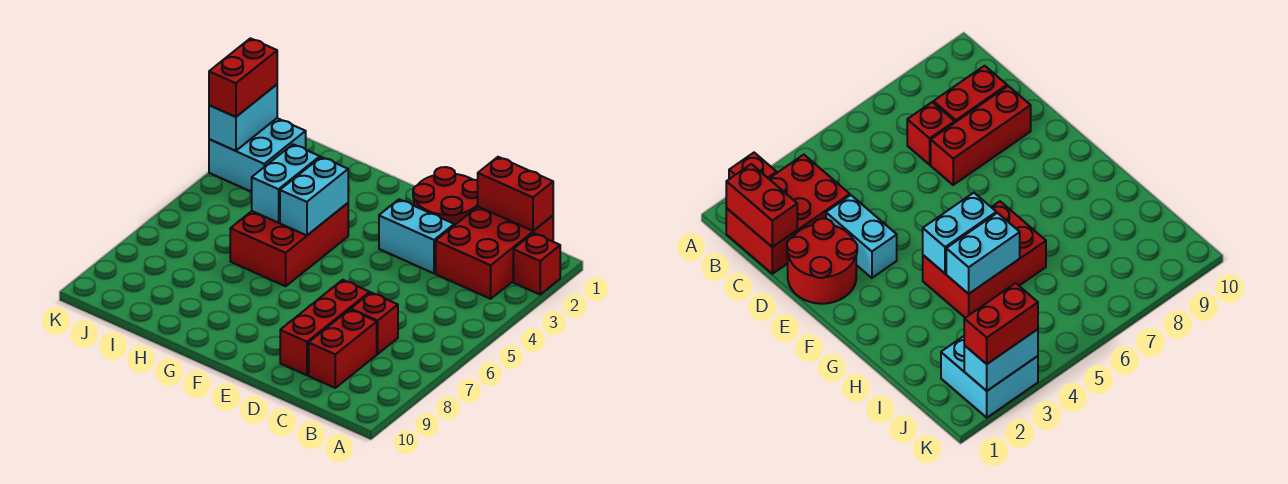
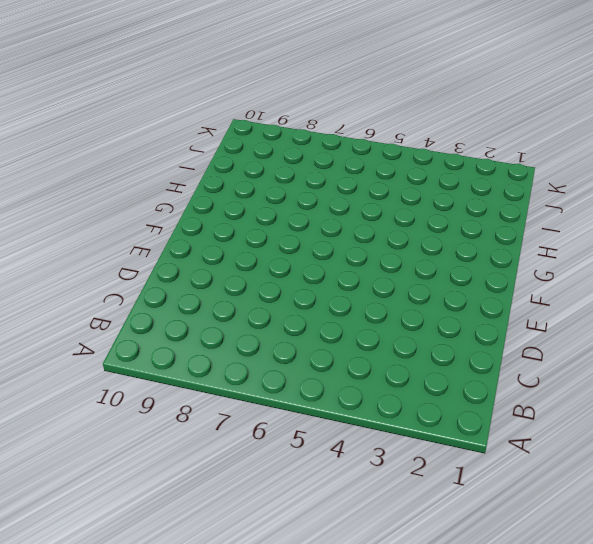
none -> red 1x1 brick [513,233,560,294]
none -> red 2x3 brick [436,207,553,299]
none -> red 1x1 brick [351,293,398,354]

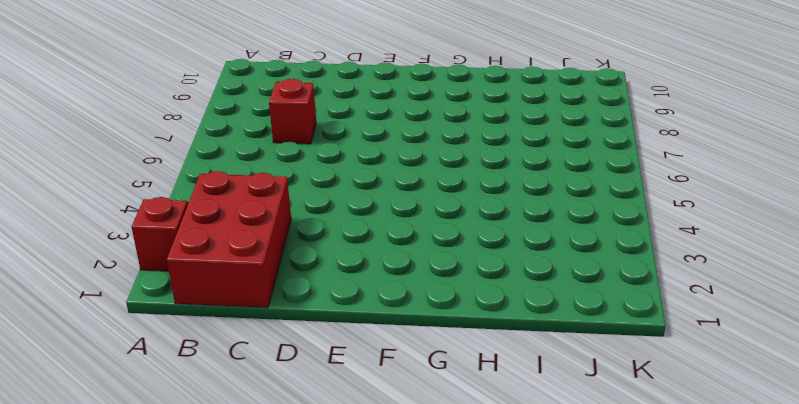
none -> red 1x2 brick [309,310,377,388]
none -> red 2x2 round brick [413,167,478,225]
none -> cyan 1x2 brick [379,199,454,273]

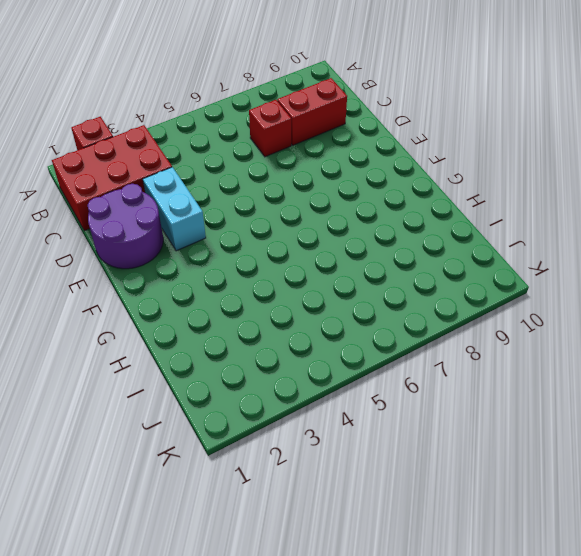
purple 2x2 round brick [88,184,163,269] -> red 2x2 round brick [413,167,478,225]
none -> red 1x3 brick [280,280,370,375]
none -> red 2x3 brick [230,203,348,286]
none -> cyan 2x2 brick [209,118,306,192]

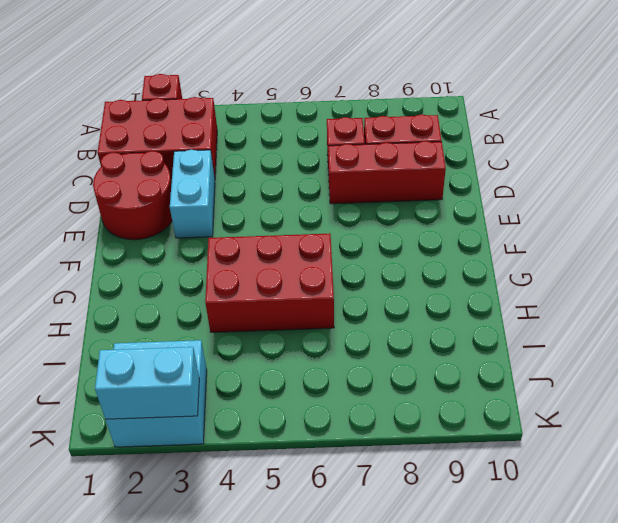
none -> red 1x2 brick [478,157,553,231]
none -> cyan 1x2 brick [280,157,348,235]
none -> cyan 1x2 brick [252,144,320,223]

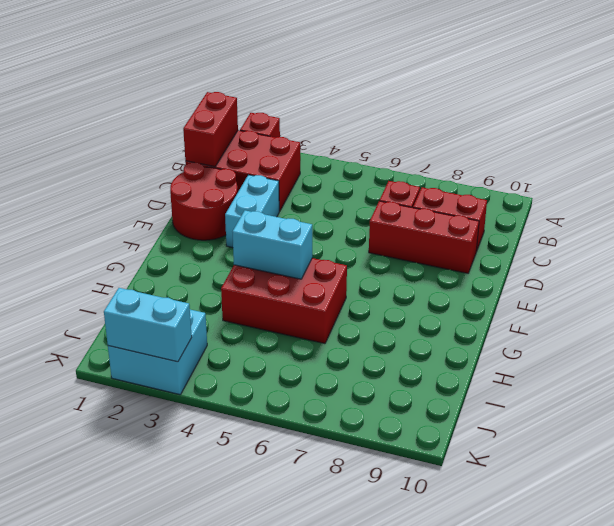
none -> cyan 1x2 brick [252,144,320,223]
none -> red 1x2 brick [209,38,277,117]

